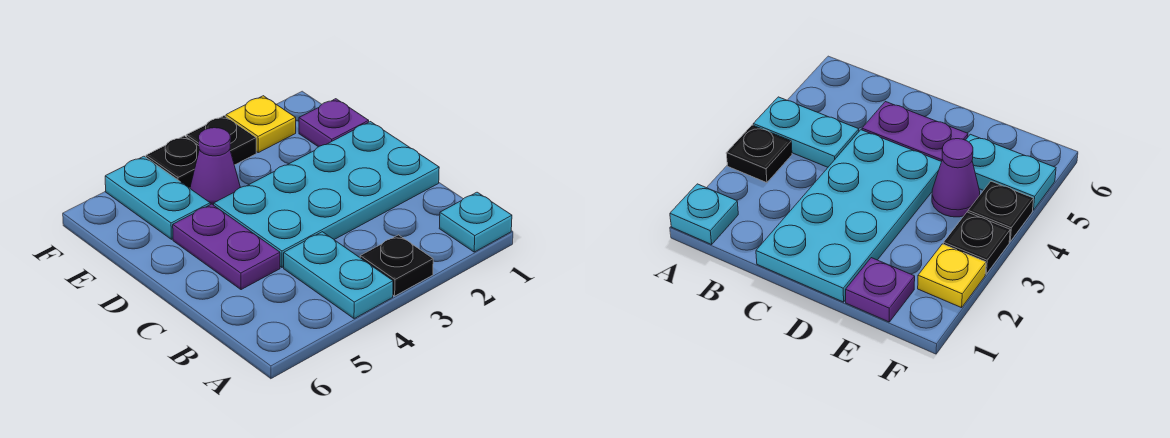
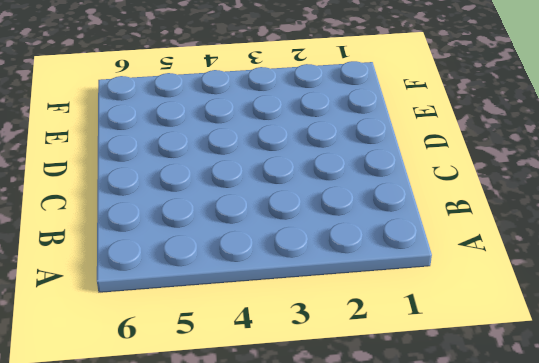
none -> cyan 1x1 plate [439,192,512,252]
none -> black 1x1 plate [360,235,433,296]

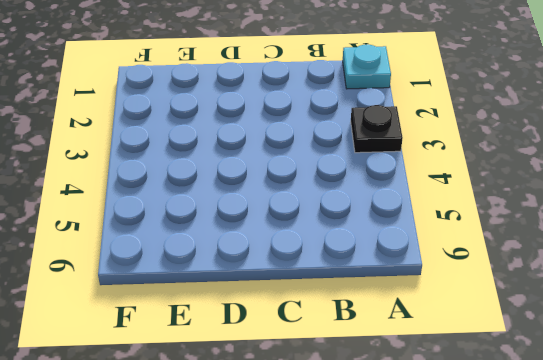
none -> cyan 1x2 plate [284,232,393,319]
none -> cyan 2x4 plate [214,122,439,267]

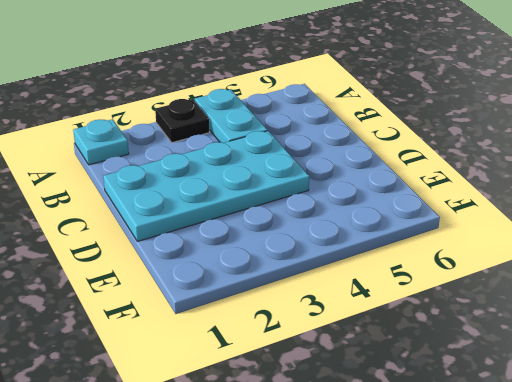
none -> purple 1x2 plate [173,204,280,290]
none -> purple 1x1 plate [299,99,369,147]

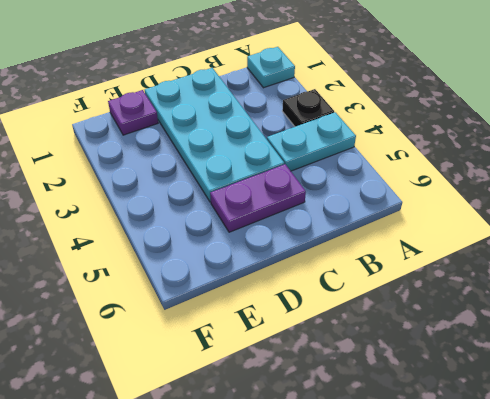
none -> purple 1x1 cone [190,128,240,205]
none -> cyan 1x2 plate [105,156,210,239]

